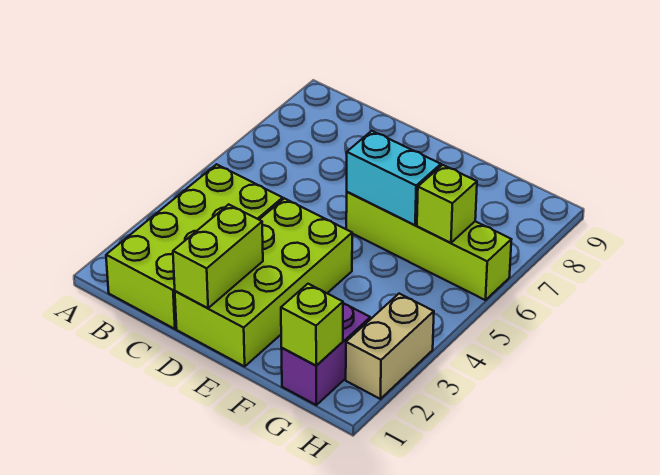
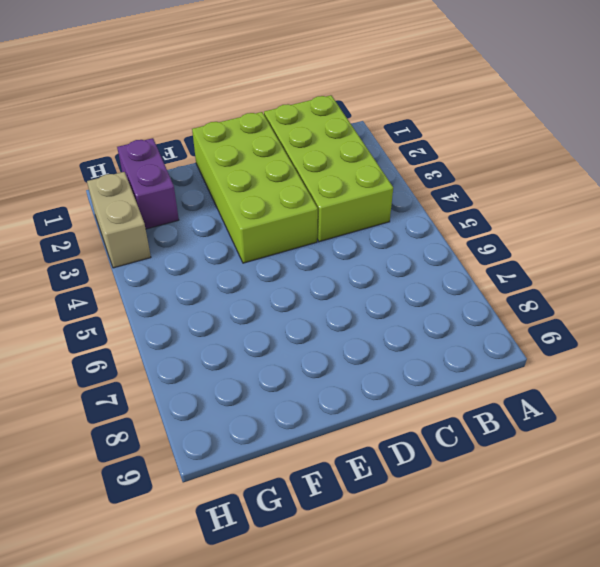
none -> lime 1x4 brick [346,192,512,300]
none -> lime 1x2 brick [173,204,263,308]

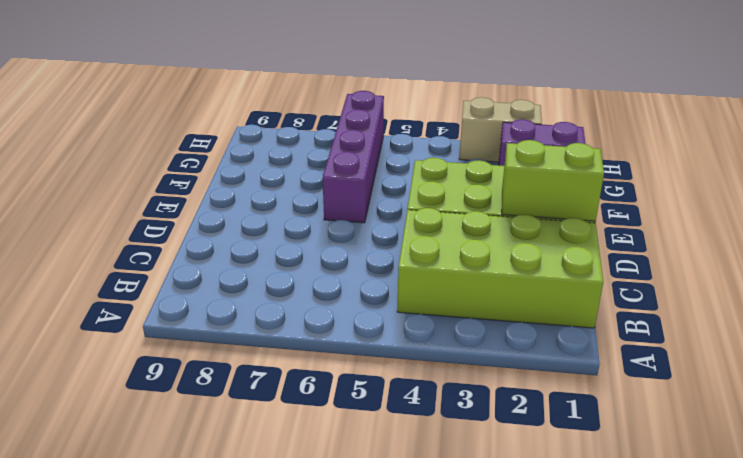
purple 1x4 brick [323,91,384,223] -> lime 1x4 brick [346,192,512,300]
none -> cyan 1x2 brick [347,131,441,225]
none -> lime 1x1 brick [281,284,343,366]

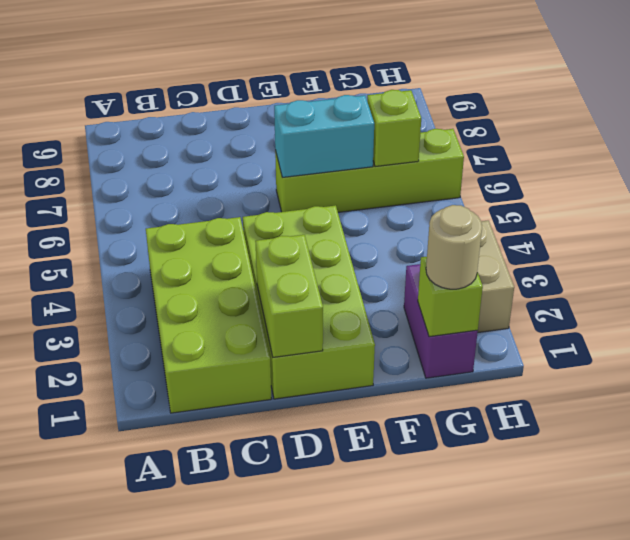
tan 1x1 round brick [426,205,482,289] -> none

